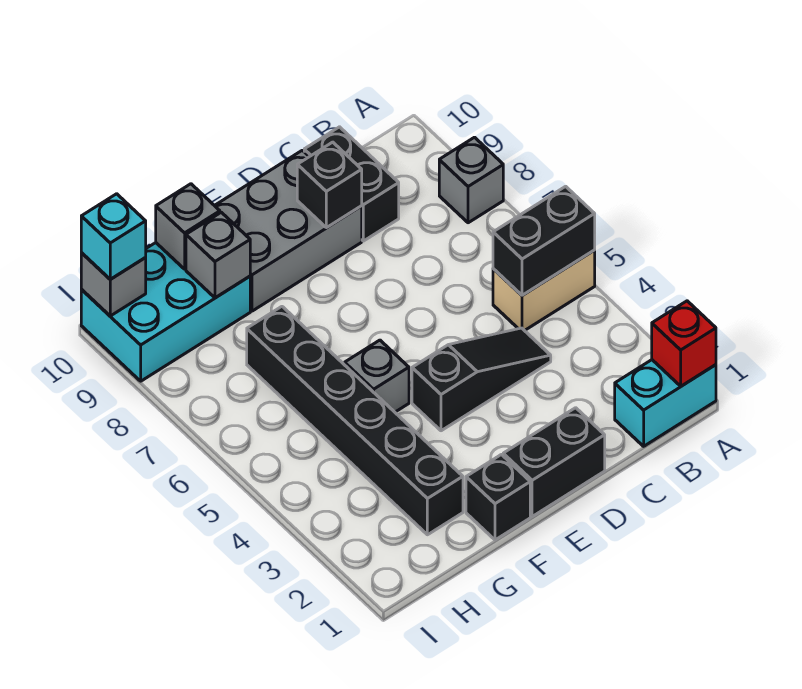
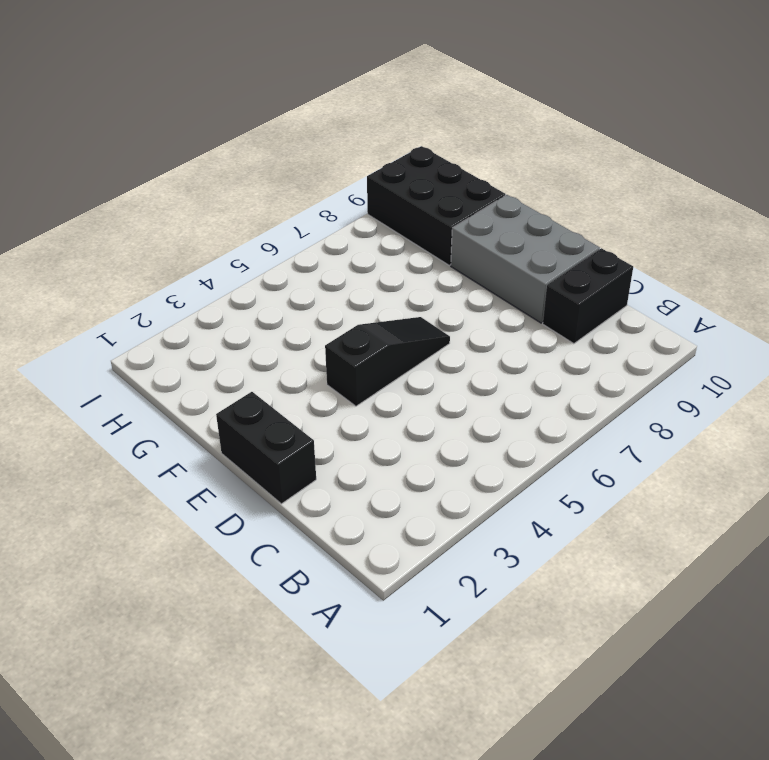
black 1x3 slope [325,317,450,406] -> black 1x3 slope turned to [412,328,551,431]
black 2x3 brick [367,146,506,265] -> cyan 2x3 brick [81,243,250,381]
none -> cyan 1x2 brick [615,360,716,446]
none -> tan 1x2 brick [493,250,595,331]
none -> grey 1x1 brick [439,137,503,223]

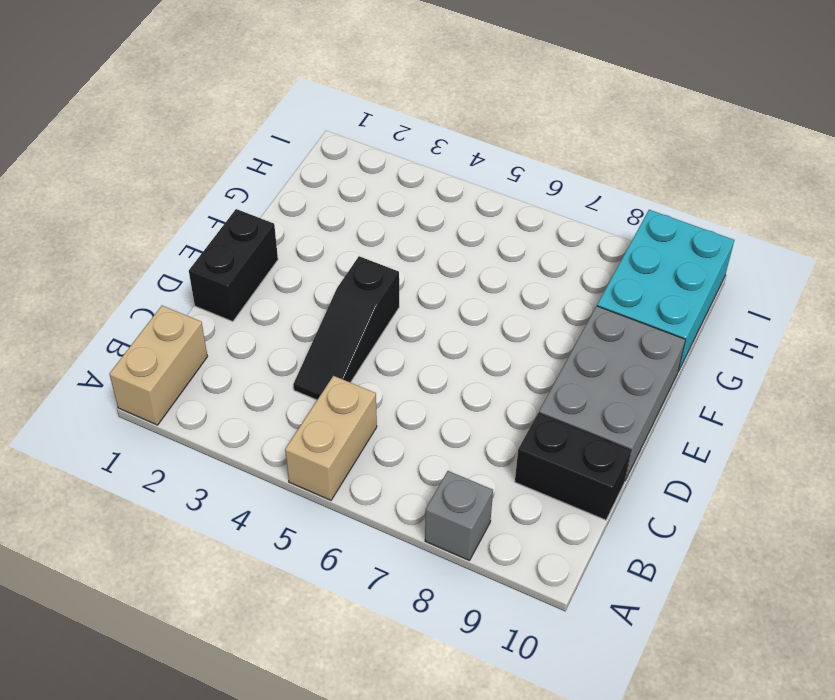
tan 1x2 brick [109,306,207,425] -> cyan 1x2 brick [615,360,716,446]
none -> black 1x1 brick [466,455,530,540]
none -> grey 1x1 brick [345,340,409,412]
none -> black 1x6 brick [247,307,463,535]

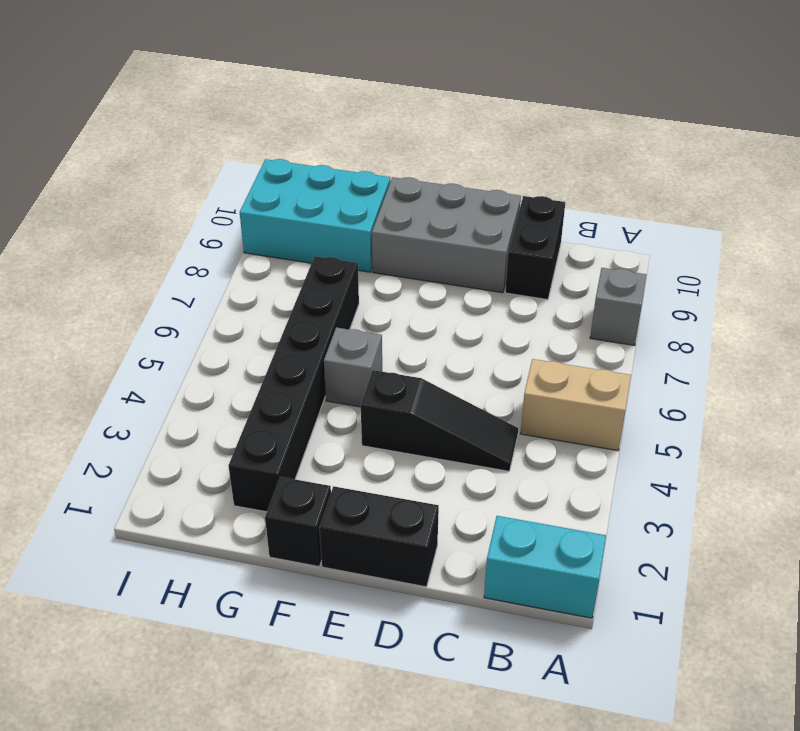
none -> red 1x1 brick [652,301,716,386]
none -> black 1x2 brick [493,186,595,295]
none -> black 1x1 brick [297,142,362,228]

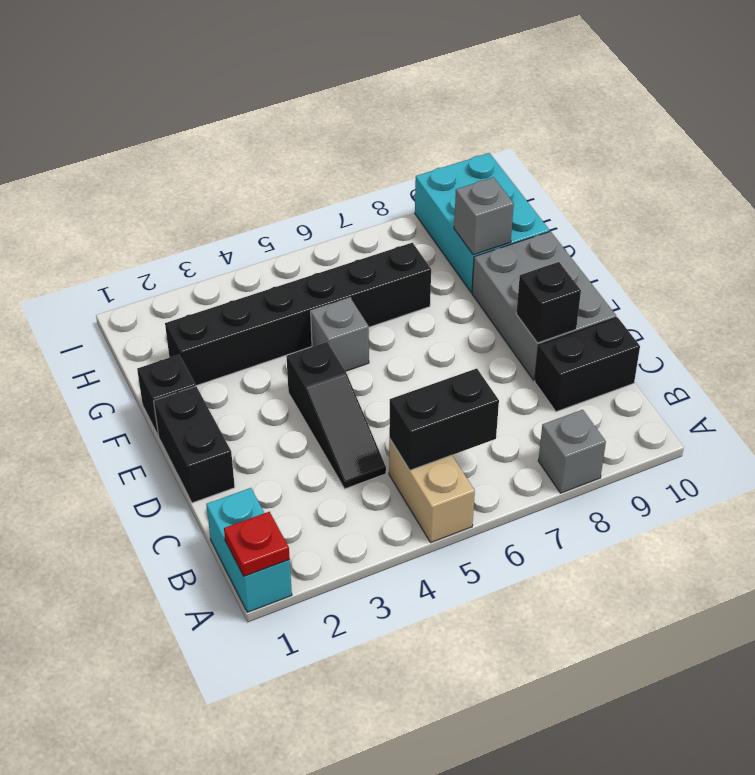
red 1x1 plate [224,512,290,576] -> red 1x1 brick [652,301,716,386]
black 1x2 brick [389,369,499,470] -> black 1x2 brick turned to [493,186,595,295]
none -> grey 1x1 brick [156,184,220,269]
none -> grey 1x1 brick [81,253,146,316]
none -> cyan 1x1 brick [81,194,146,279]

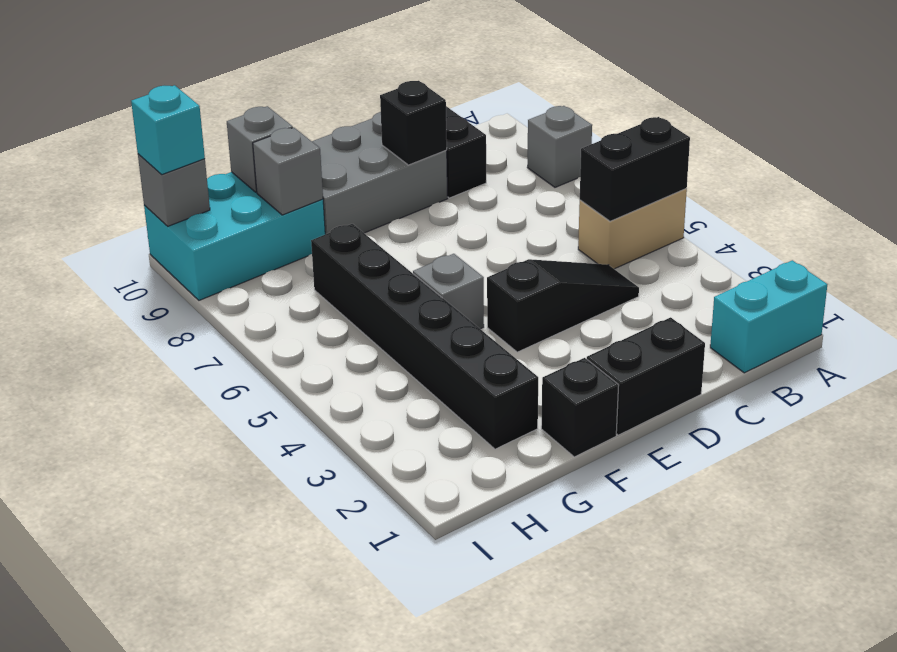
none -> red 1x1 brick [652,301,716,386]

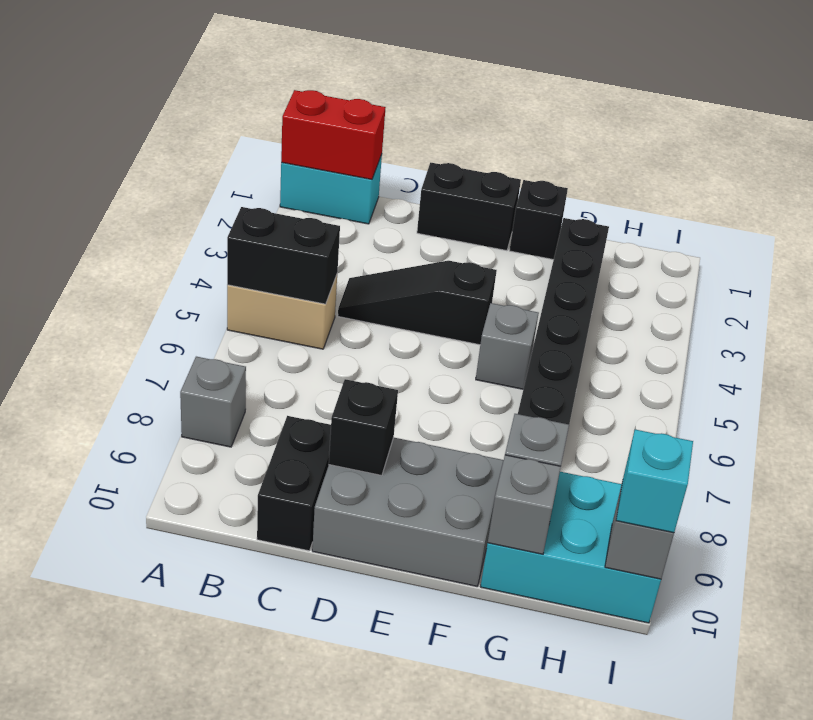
red 1x2 brick [281,90,386,180] -> red 1x1 brick [652,301,716,386]

